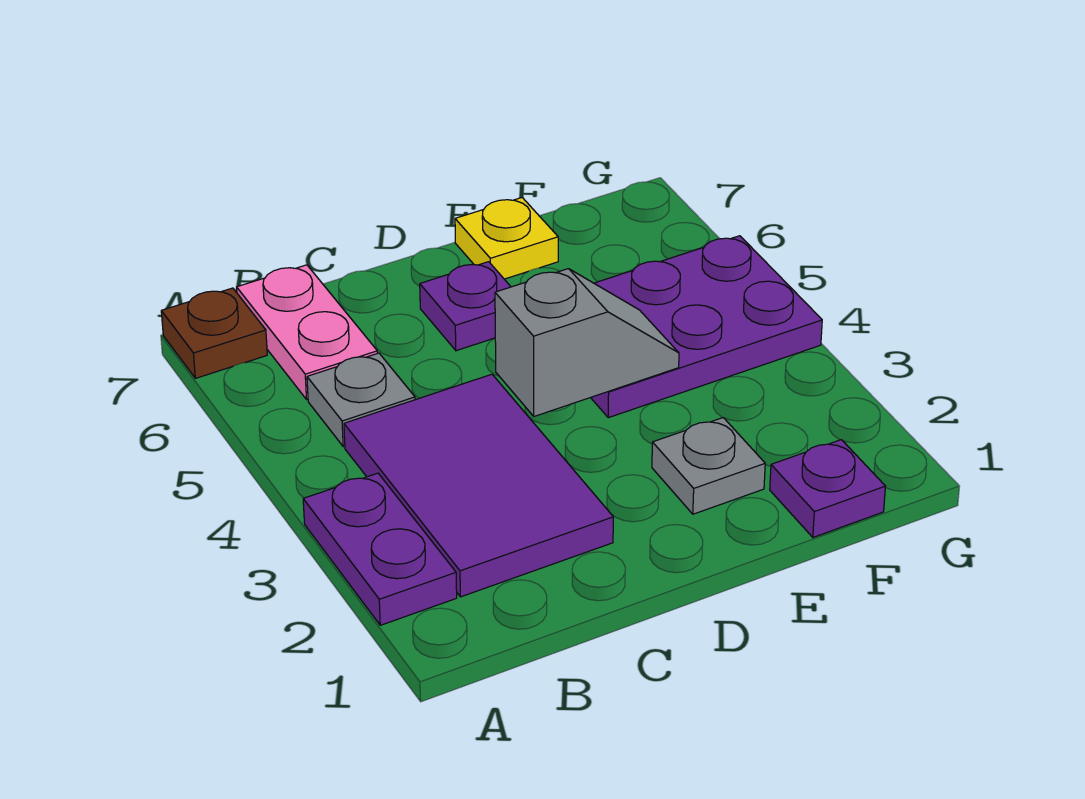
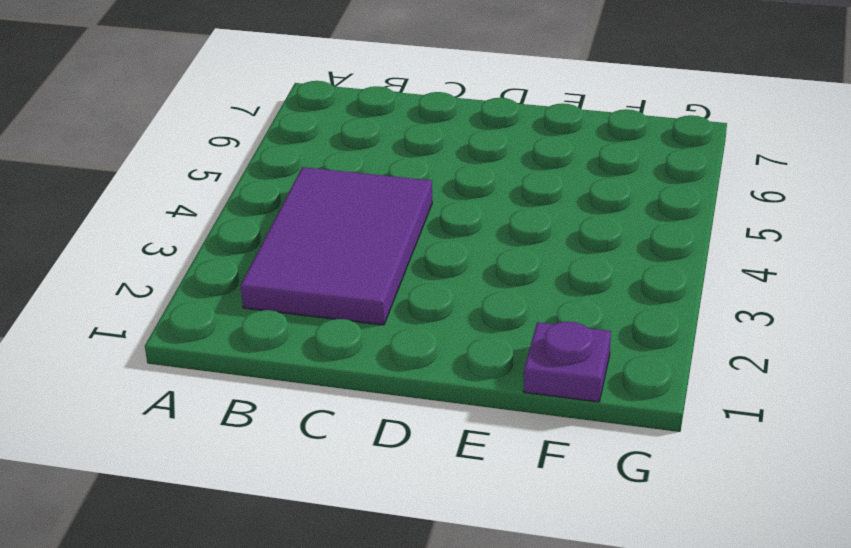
none -> purple 1x2 plate [303,473,457,625]
none -> brown 1x1 plate [161,288,267,378]

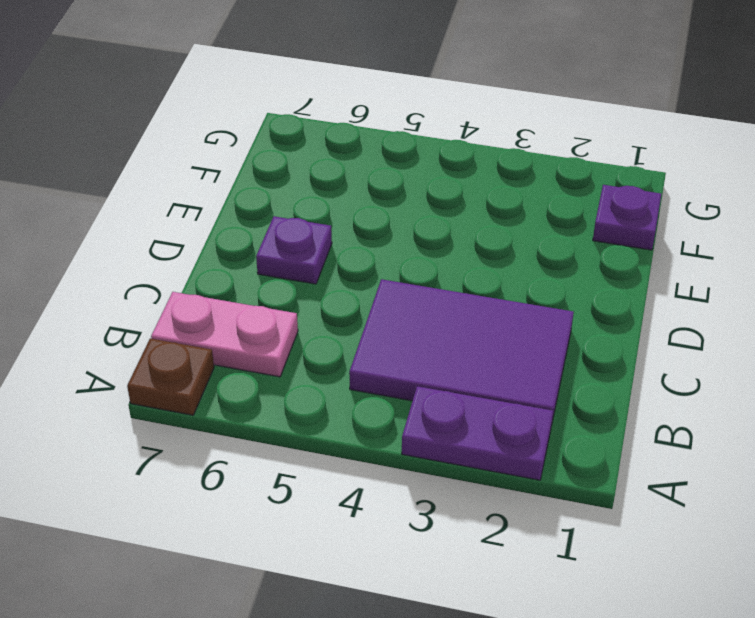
none -> grey 1x1 plate [307,353,415,447]
none -> grey 1x1 plate [652,418,765,514]

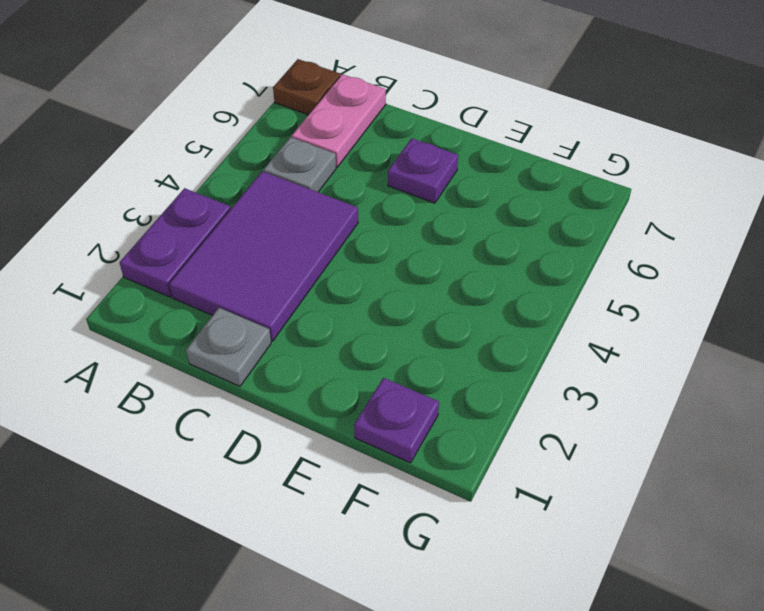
grey 1x1 plate [186,308,271,386] -> grey 1x1 plate moved to [652,418,765,514]
none -> purple 2x3 plate [591,236,822,418]
none -> yellow 1x1 plate [455,198,558,279]

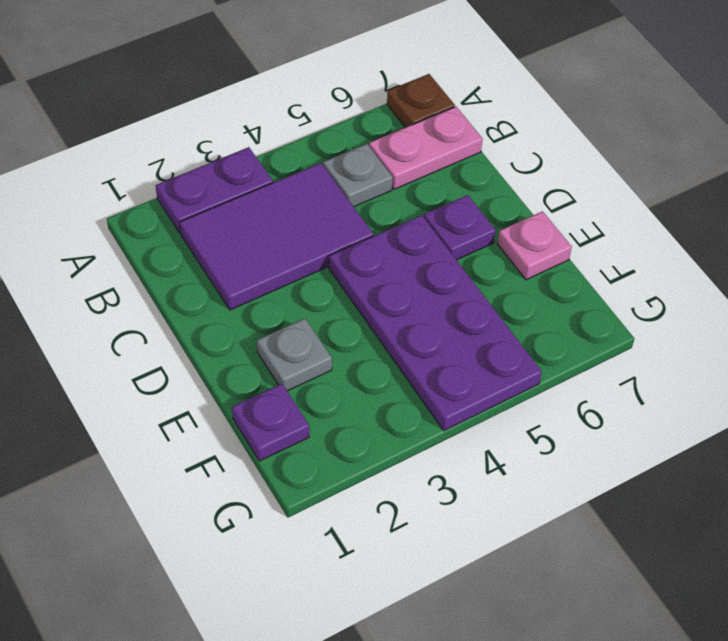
purple 2x4 plate [329,215,542,431] -> purple 2x3 plate [591,236,822,418]
pink 1x1 plate [497,211,572,280] -> yellow 1x1 plate [455,198,558,279]
none -> grey 1x2 slope [495,269,679,416]

